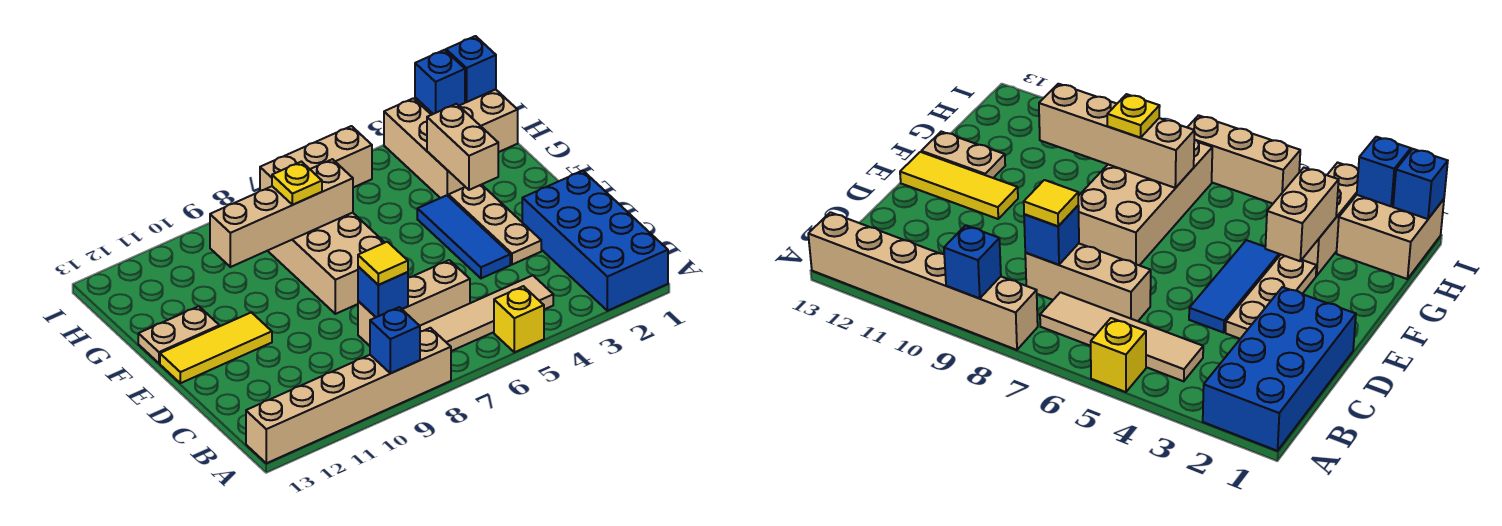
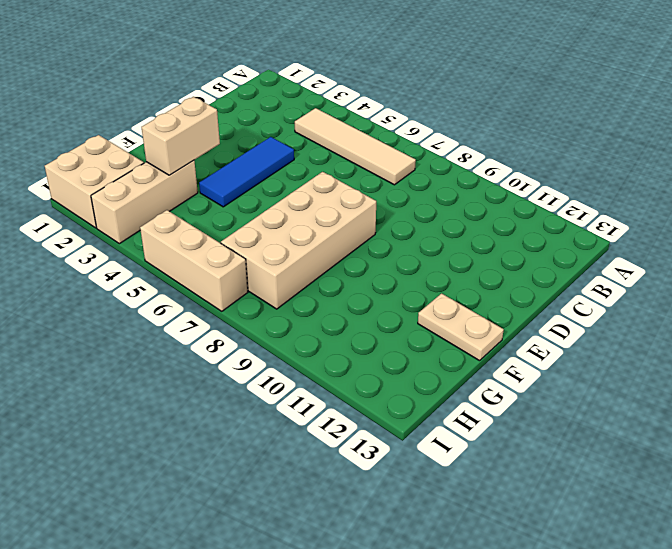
none -> blue 2x4 brick [522,171,668,311]
none -> yellow 1x1 brick [494,286,544,352]
none -> tan 1x6 brick [246,328,451,463]

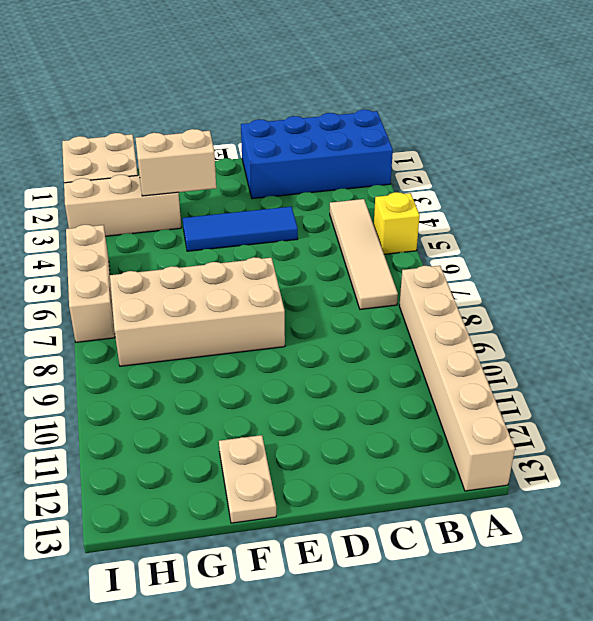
none -> tan 1x3 brick [358,260,470,346]
none -> tan 1x3 plate [449,185,541,265]
none -> yellow 1x3 tile [160,312,272,383]

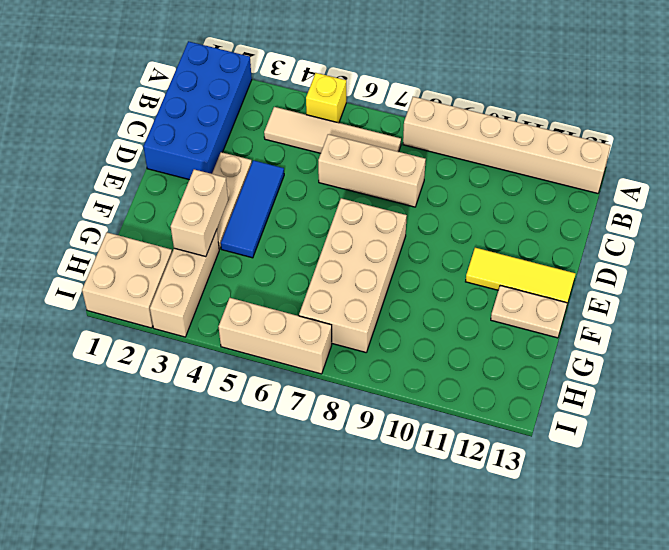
none -> blue 1x1 brick [370,307,420,373]
none -> blue 1x1 brick [358,267,408,317]
none -> tan 1x4 brick [210,159,353,267]

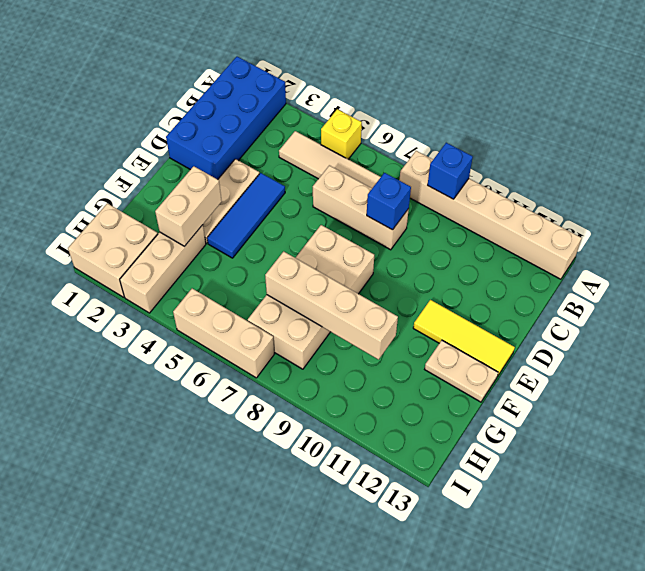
none -> blue 1x1 brick [446,36,496,102]
none -> blue 1x1 brick [415,50,465,114]
none -> yellow 1x1 tile [358,242,408,285]

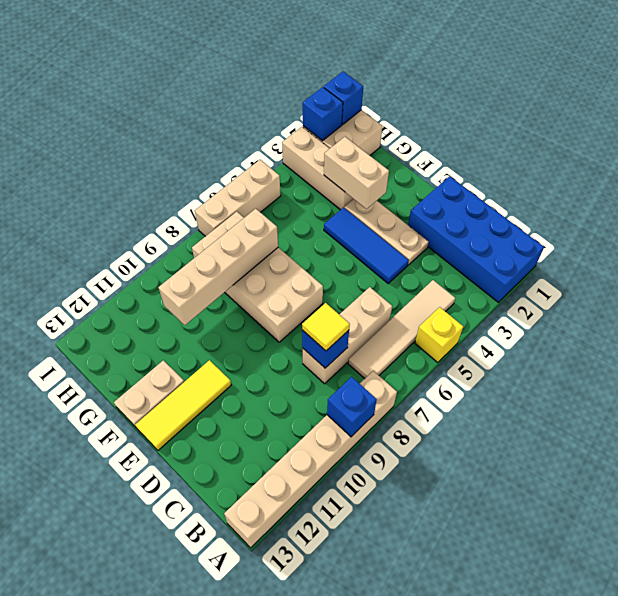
none -> yellow 1x1 plate [272,162,322,205]

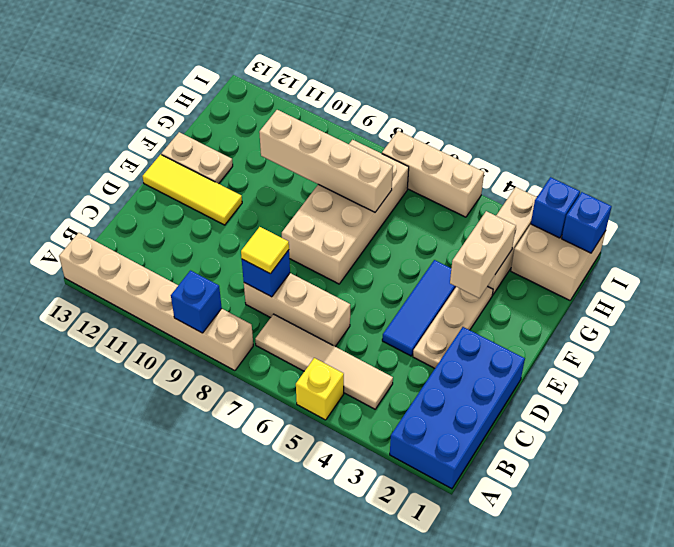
none -> yellow 1x1 plate [272,162,322,205]

